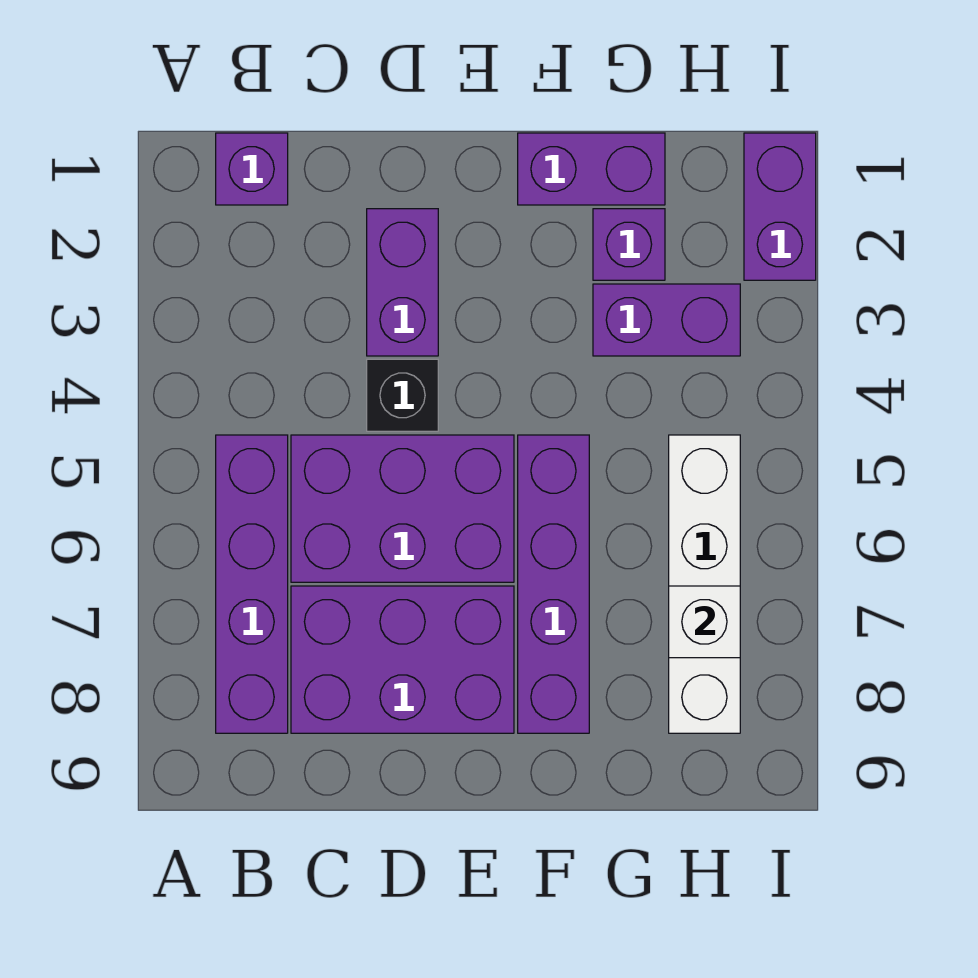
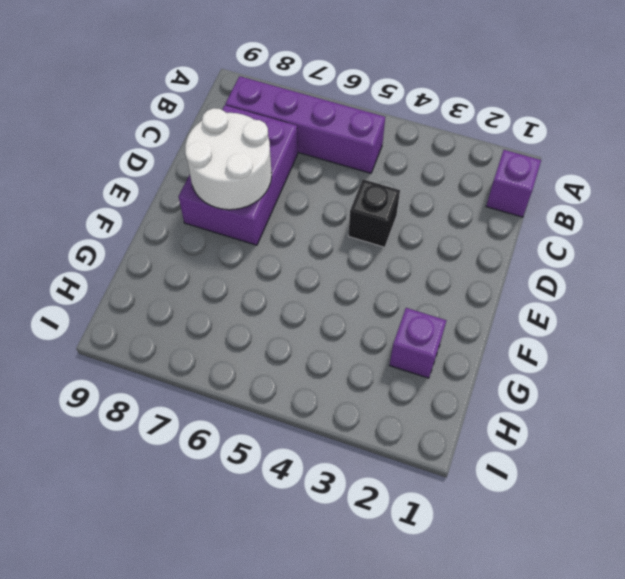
white 2x2 round brick [185,108,272,210] -> none
none -> purple 2x3 brick [291,435,514,582]
none -> purple 1x2 brick [367,209,438,356]
none -> purple 1x2 brick [518,133,665,205]

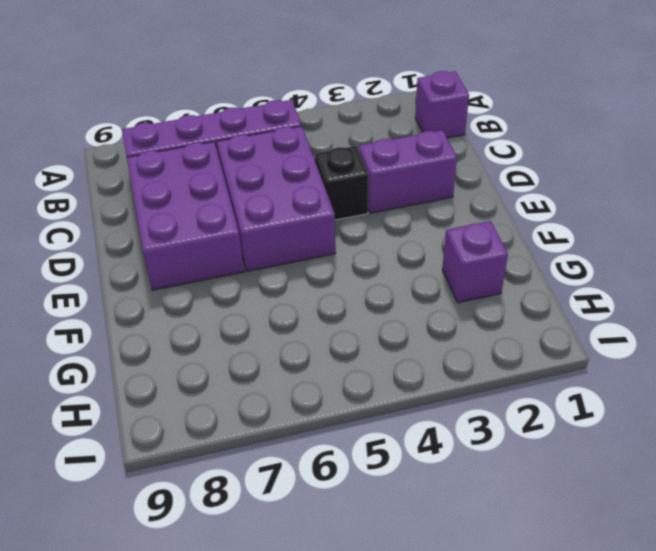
none -> purple 1x2 brick [518,133,665,205]
none -> purple 1x4 brick [518,435,589,733]
none -> purple 1x2 brick [593,284,740,356]

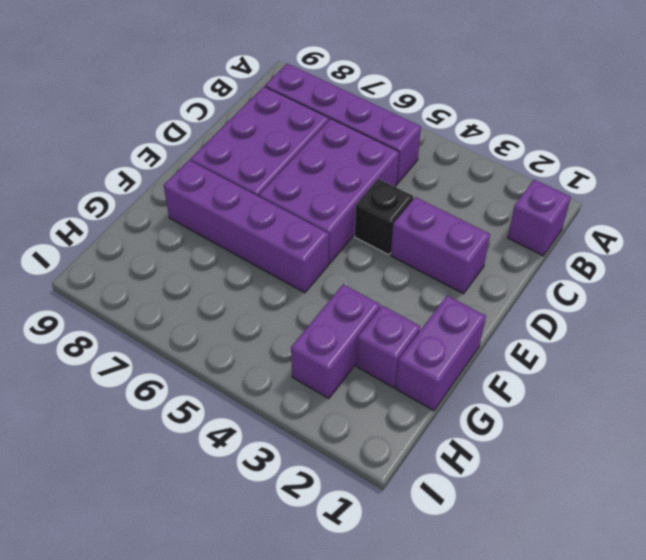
none -> white 1x4 brick [669,435,740,733]
none -> purple 1x2 brick [744,133,816,280]
none -> white 1x1 brick [669,586,740,658]

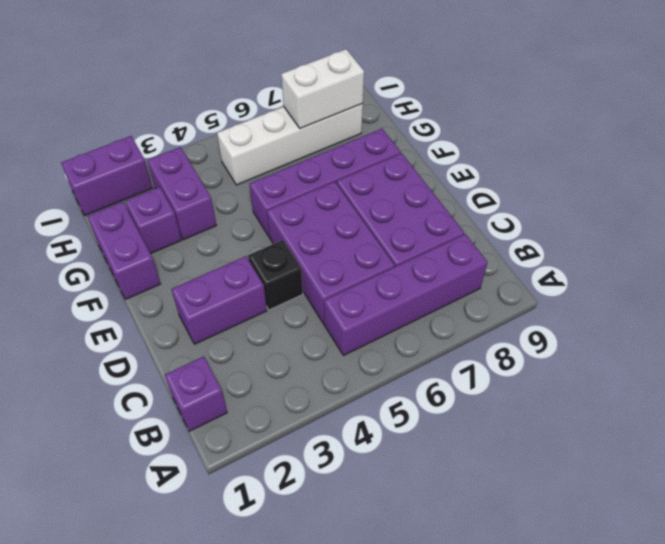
white 1x2 brick [281,49,364,129] -> white 1x1 brick [669,586,740,658]

